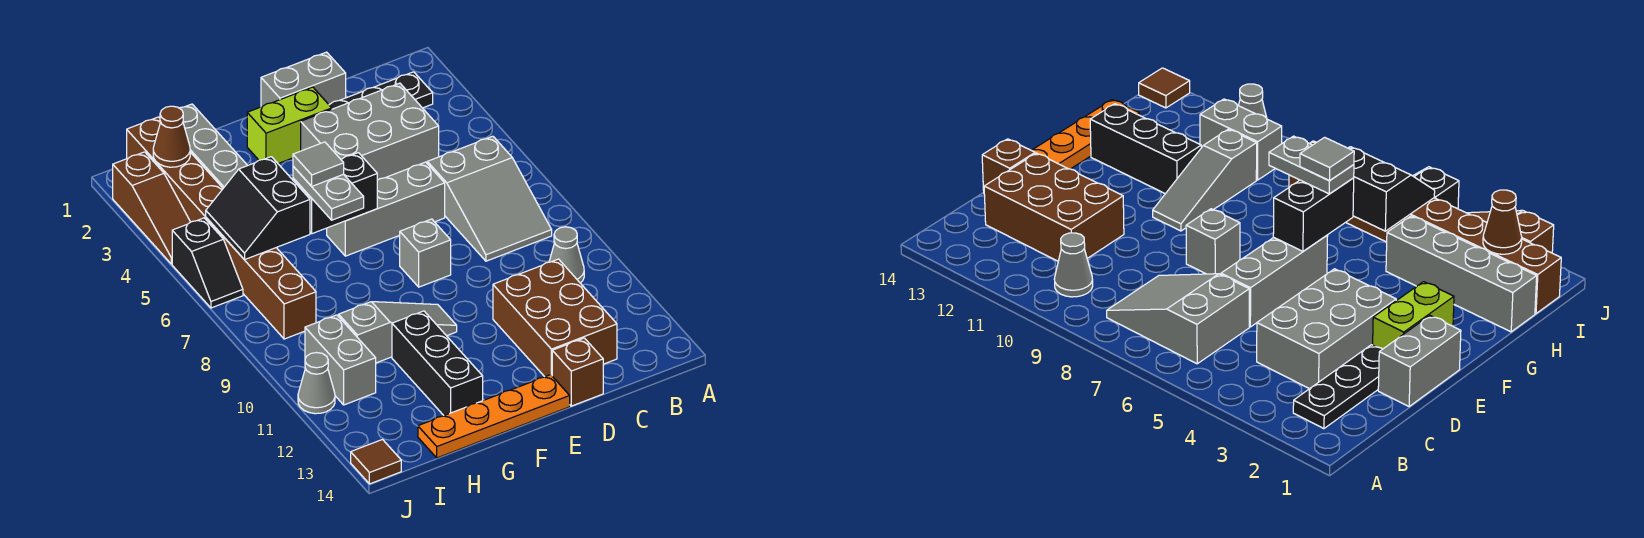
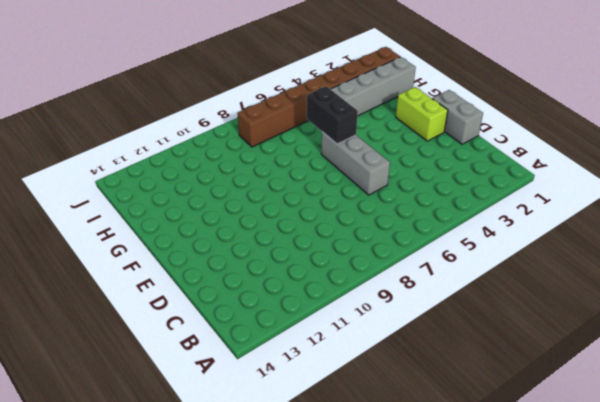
none -> black 1x3 plate [329,72,433,109]
none -> grey 2x3 slope [427,136,552,261]
none -> grey 1x1 cone [549,227,584,283]

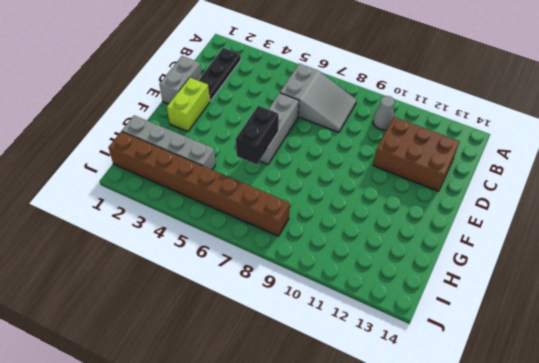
none -> grey 2x3 brick [301,83,439,180]
none -> brown 1x1 brick [552,338,603,406]
none -> grey 1x1 brick [400,219,451,287]

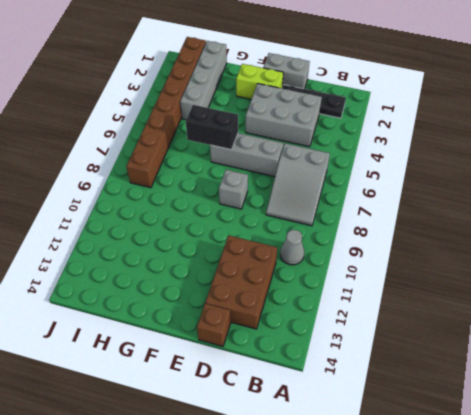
none -> orange 1x4 plate [418,375,570,458]
none -> grey 1x3 slope [339,302,457,363]
none -> black 1x3 brick [392,311,483,416]

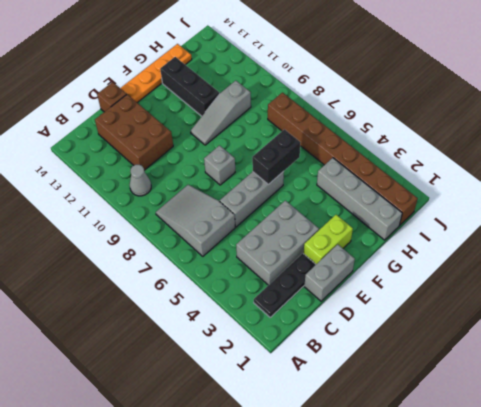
none -> grey 1x2 brick [305,315,376,405]
none -> brown 1x3 slope [113,152,190,264]
none -> black 1x2 slope [172,218,243,308]

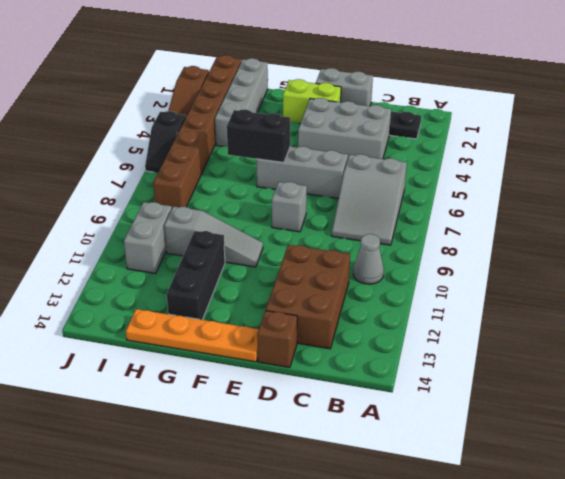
none -> grey 1x1 cone [298,353,335,414]
none -> brown 1x1 tile [351,440,401,484]
none -> black 2x2 slope [206,157,310,260]

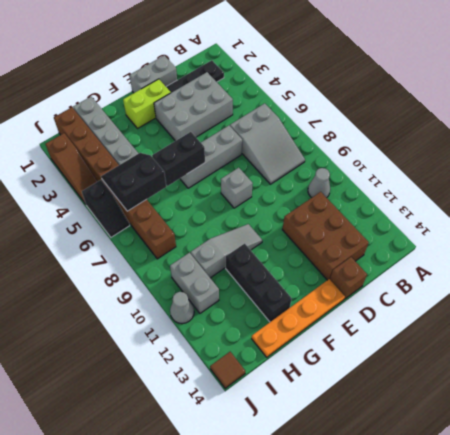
black 2x2 slope [101,153,166,211] -> black 2x2 slope turned to [206,157,310,260]
none -> brown 1x1 cone [153,106,190,167]
none -> grey 1x2 plate [293,166,364,220]
none -> grey 1x1 tile [293,142,344,186]

